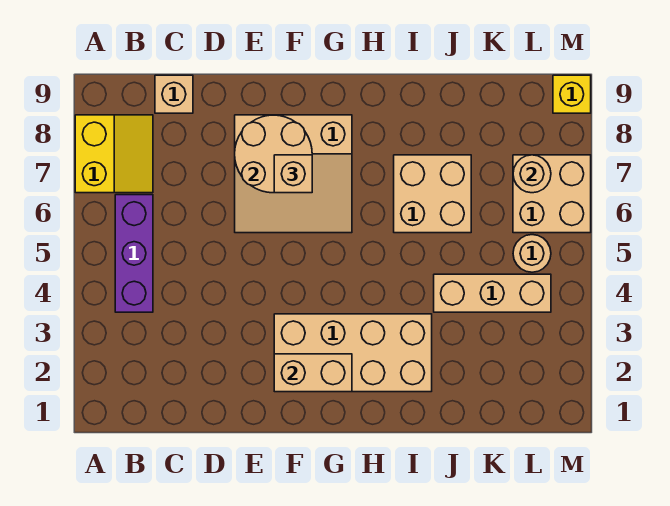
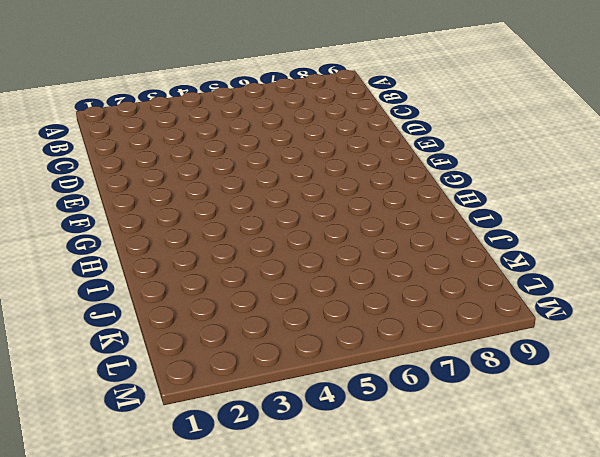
none -> yellow 2x2 slope [75,115,153,193]
none -> purple 1x3 brick [115,195,153,312]
none -> tan 1x1 brick [155,75,193,113]

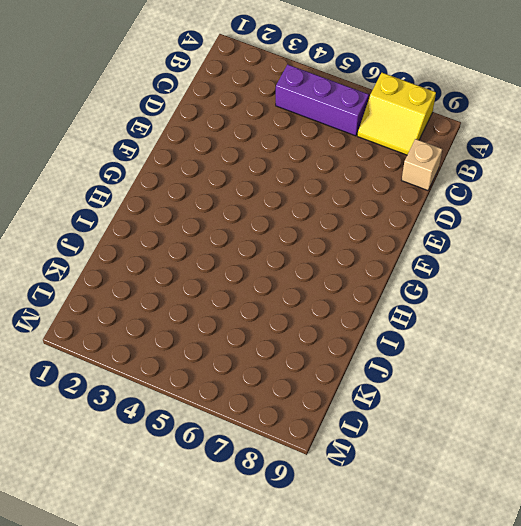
none -> tan 3x3 slope [235,115,352,233]
none -> tan 2x4 brick [274,314,432,392]
none -> tan 2x2 brick [394,155,471,233]

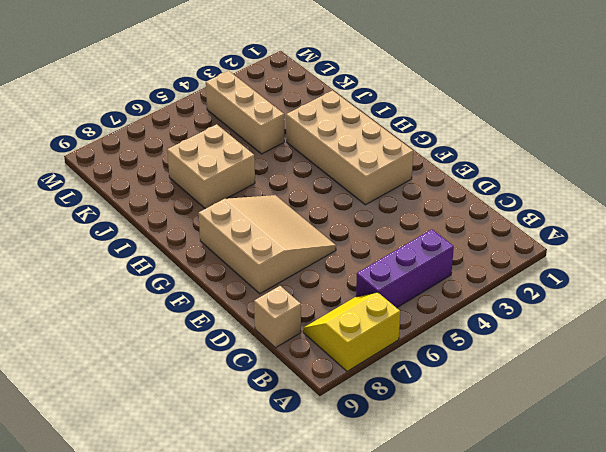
none -> tan 1x1 round brick [513,235,551,272]
none -> tan 2x2 brick [513,155,591,233]
none -> yellow 1x1 brick [553,75,591,113]

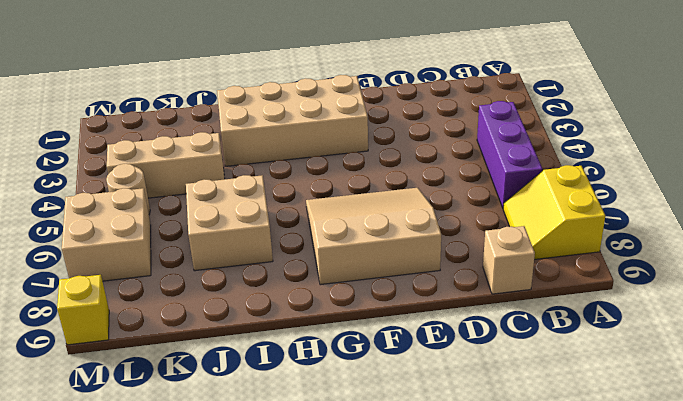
none -> tan 2x2 round brick [235,115,312,193]
none -> tan 1x2 brick [274,354,352,392]
none -> tan 1x1 round brick [513,155,551,193]

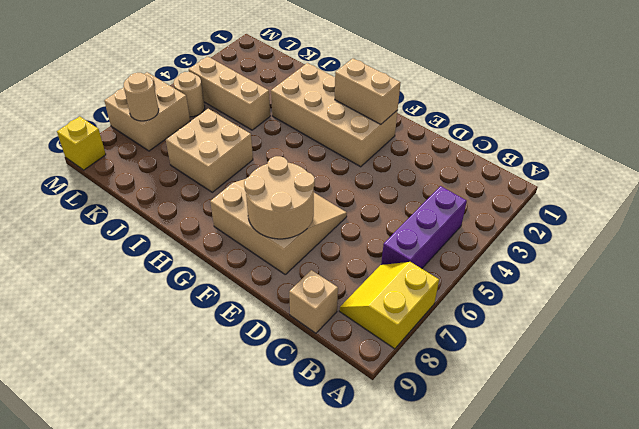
none -> tan 1x1 brick [274,155,312,193]

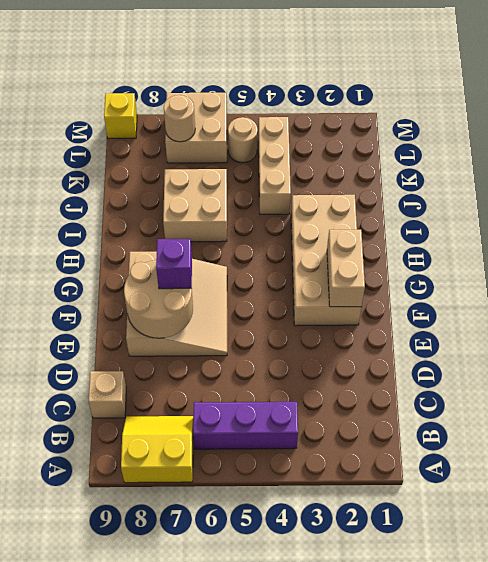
purple 1x1 brick [156,239,192,289] -> tan 1x1 brick [274,155,312,193]

